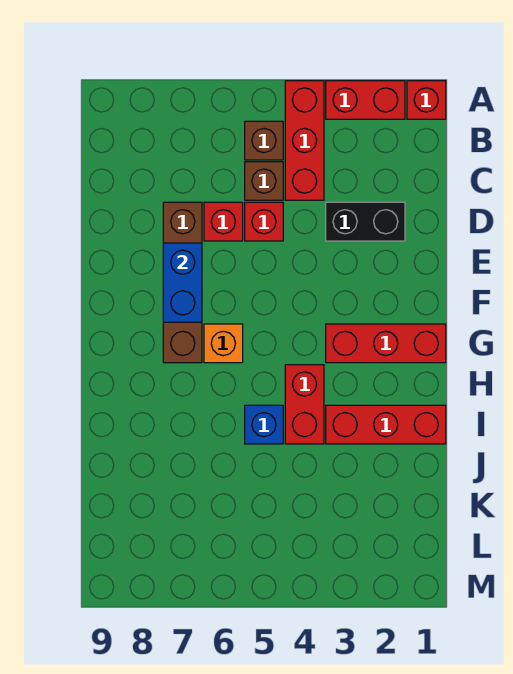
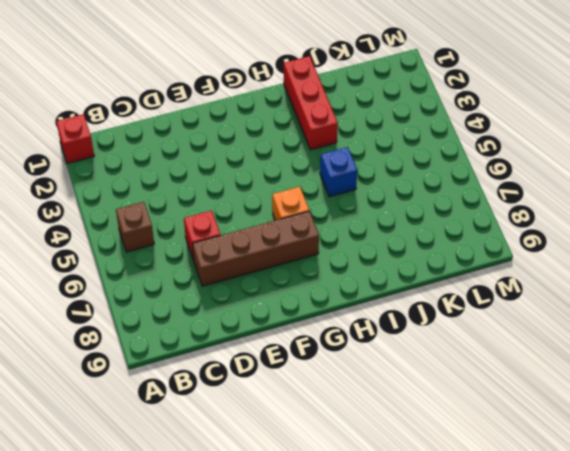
none -> red 1x2 brick [326,81,405,119]
none -> red 1x3 brick [285,81,324,200]
none -> brown 1x1 brick [245,162,283,200]

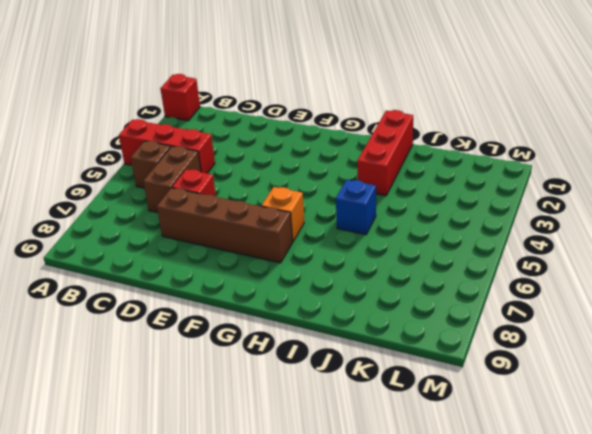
brown 1x2 brick [143,146,201,213] -> brown 1x1 brick [245,162,283,200]
none -> red 1x2 brick [326,81,405,119]
none -> black 1x2 brick [326,202,405,241]
none -> red 1x1 brick [245,202,283,241]

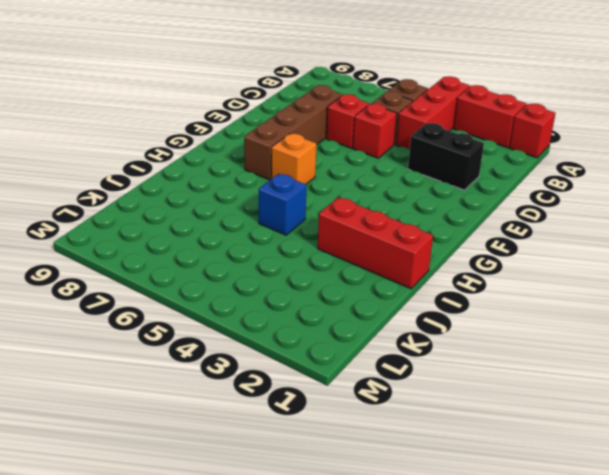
none -> red 1x3 brick [326,324,446,363]
none -> red 1x2 brick [285,365,324,444]
none -> blue 1x2 brick [163,243,202,322]

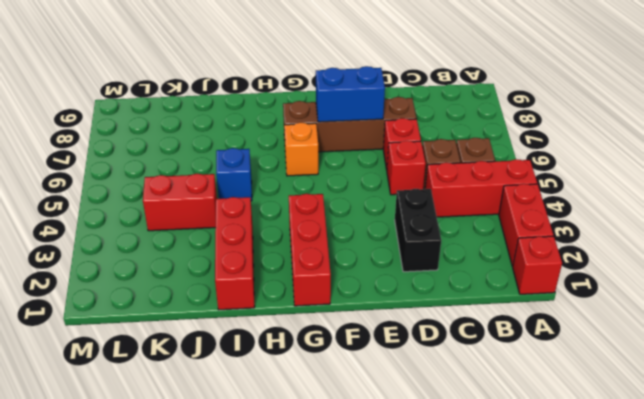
red 1x2 brick [143,174,217,231] -> red 1x2 brick moved to [285,365,324,444]

